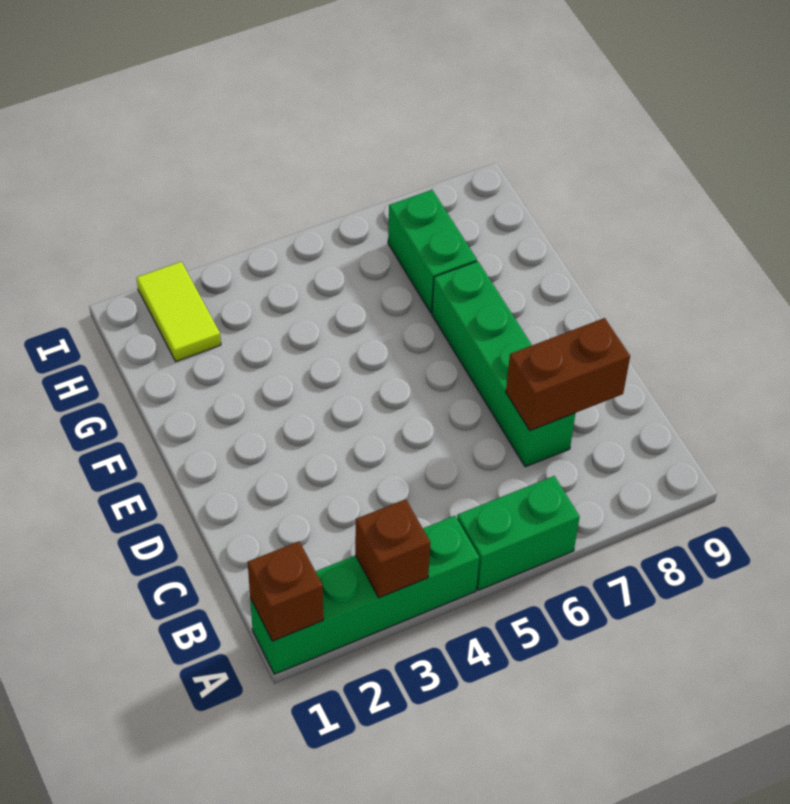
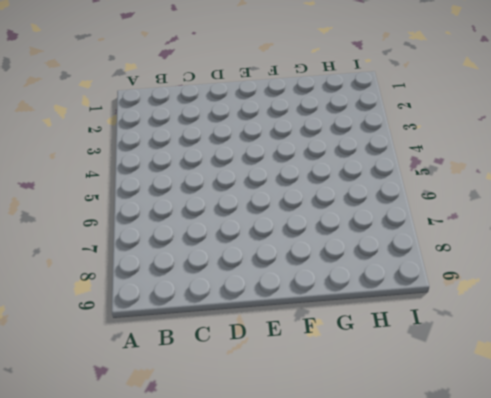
none -> green 1x4 brick [250,516,479,674]
none -> green 1x2 brick [457,476,580,590]

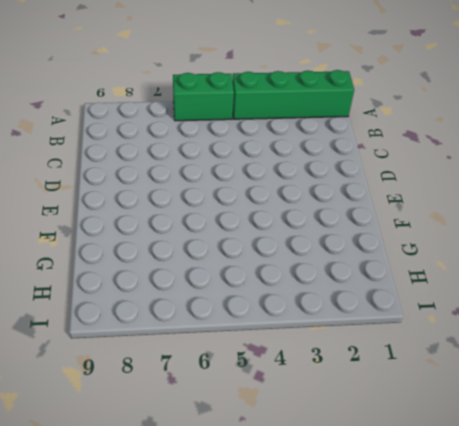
none -> green 1x4 brick [432,261,575,467]
none -> green 1x2 brick [388,190,477,313]

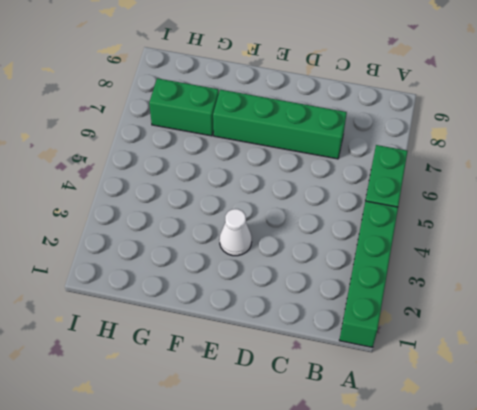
white 1x1 cone [219,209,252,256] -> none
none -> lime 1x2 tile [137,262,221,361]
none -> brown 1x1 brick [248,541,323,641]

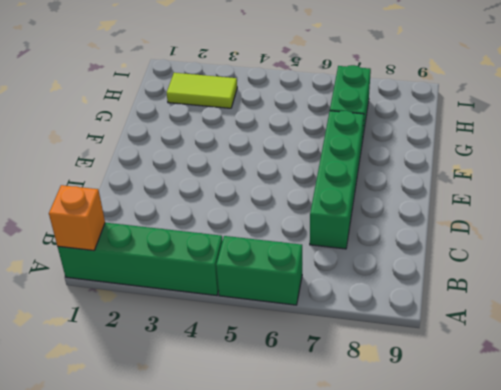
orange 1x1 brick [49,185,105,251] -> brown 1x1 brick [248,541,323,641]
lime 1x2 tile [167,73,237,108] -> lime 1x2 tile turned to [137,262,221,361]
none -> brown 1x1 brick [355,499,430,598]
none -> brown 1x2 brick [506,318,630,431]

